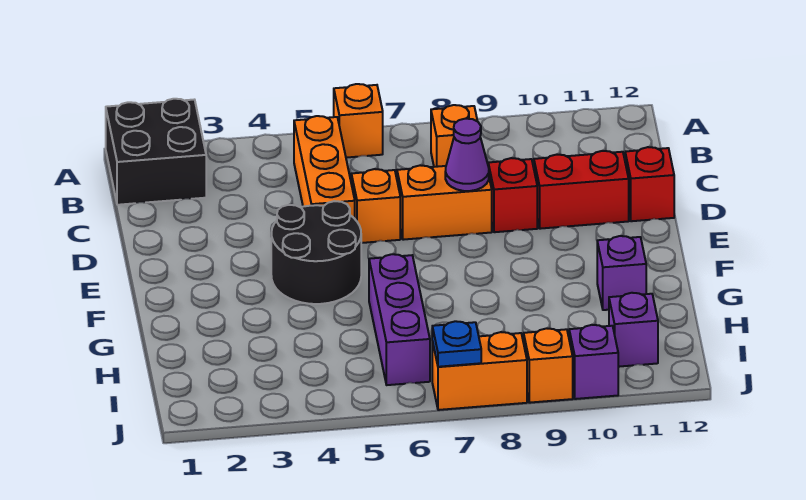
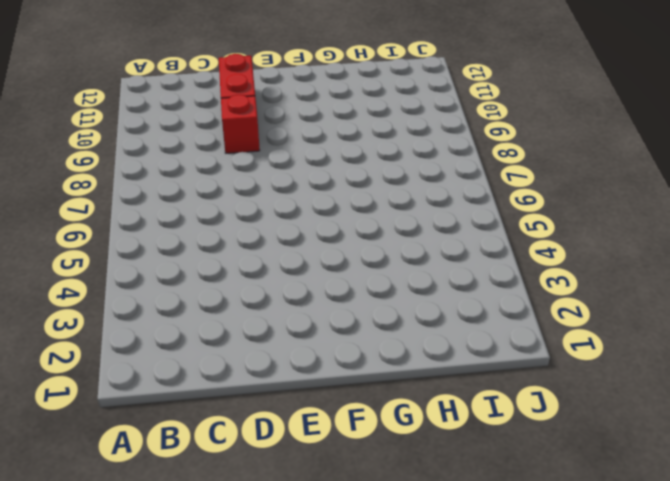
none -> black 2x2 brick [106,99,206,205]
none -> orange 1x1 brick [334,84,383,158]
none -> orange 1x3 brick [294,116,355,219]

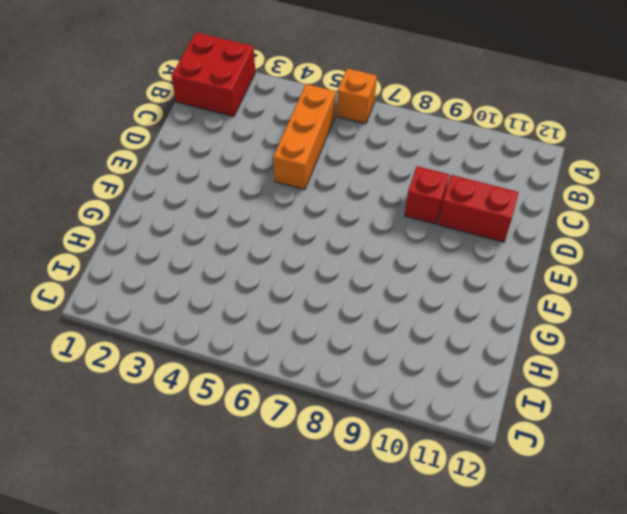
red 2x2 brick [172,32,255,117] -> black 2x2 brick [106,99,206,205]
none -> orange 1x1 brick [431,105,477,167]
none -> orange 1x1 brick [351,169,400,243]
none -> orange 1x2 brick [397,165,492,240]

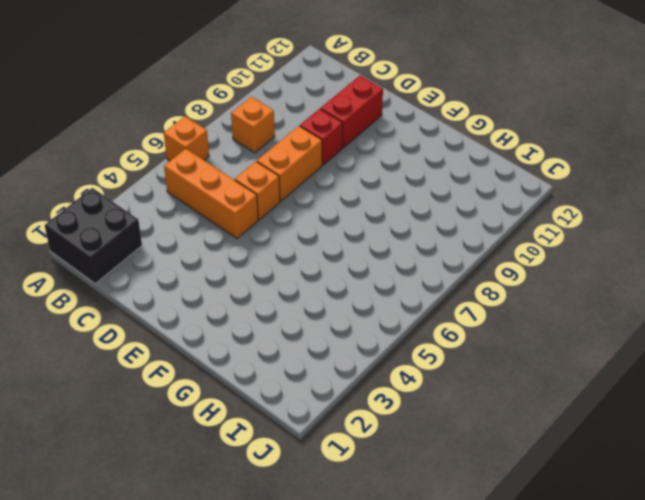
none -> red 1x1 brick [625,147,674,221]
none -> black 2x2 round brick [271,201,361,304]
none -> purple 1x3 brick [369,254,430,385]

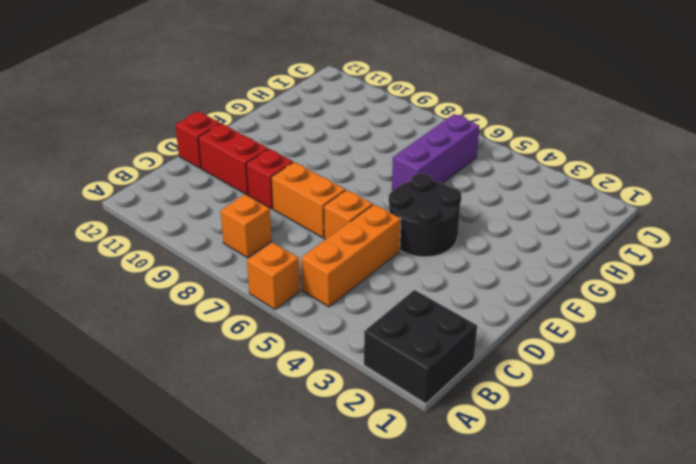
none -> purple 1x1 brick [597,236,646,310]
none -> purple 1x1 brick [609,293,658,367]
none -> orange 1x2 brick [432,332,527,410]

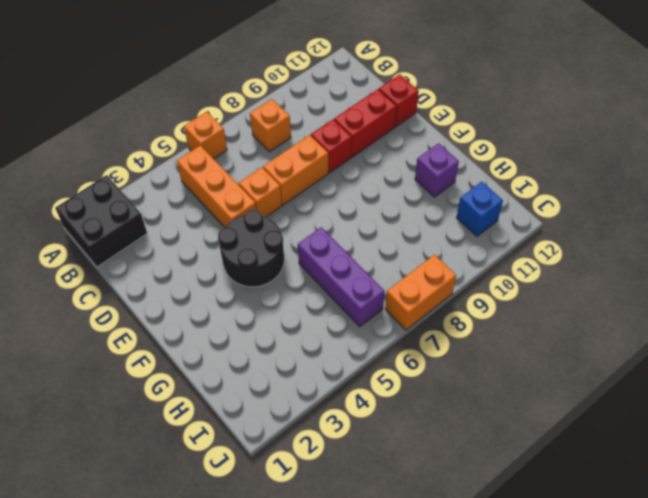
blue 1x1 brick [456,182,503,236] -> purple 1x1 brick [609,293,658,367]
none -> orange 1x1 brick [524,328,573,403]
none -> purple 1x1 brick [569,325,618,399]
none -> purple 1x1 cone [445,119,489,191]

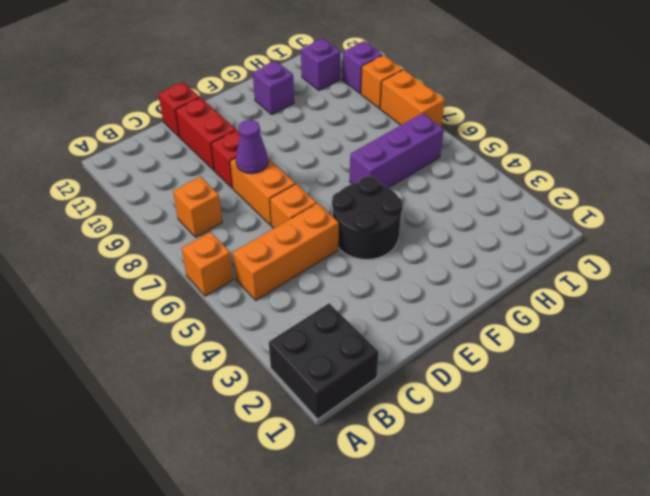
none -> blue 1x1 plate [432,321,481,367]

